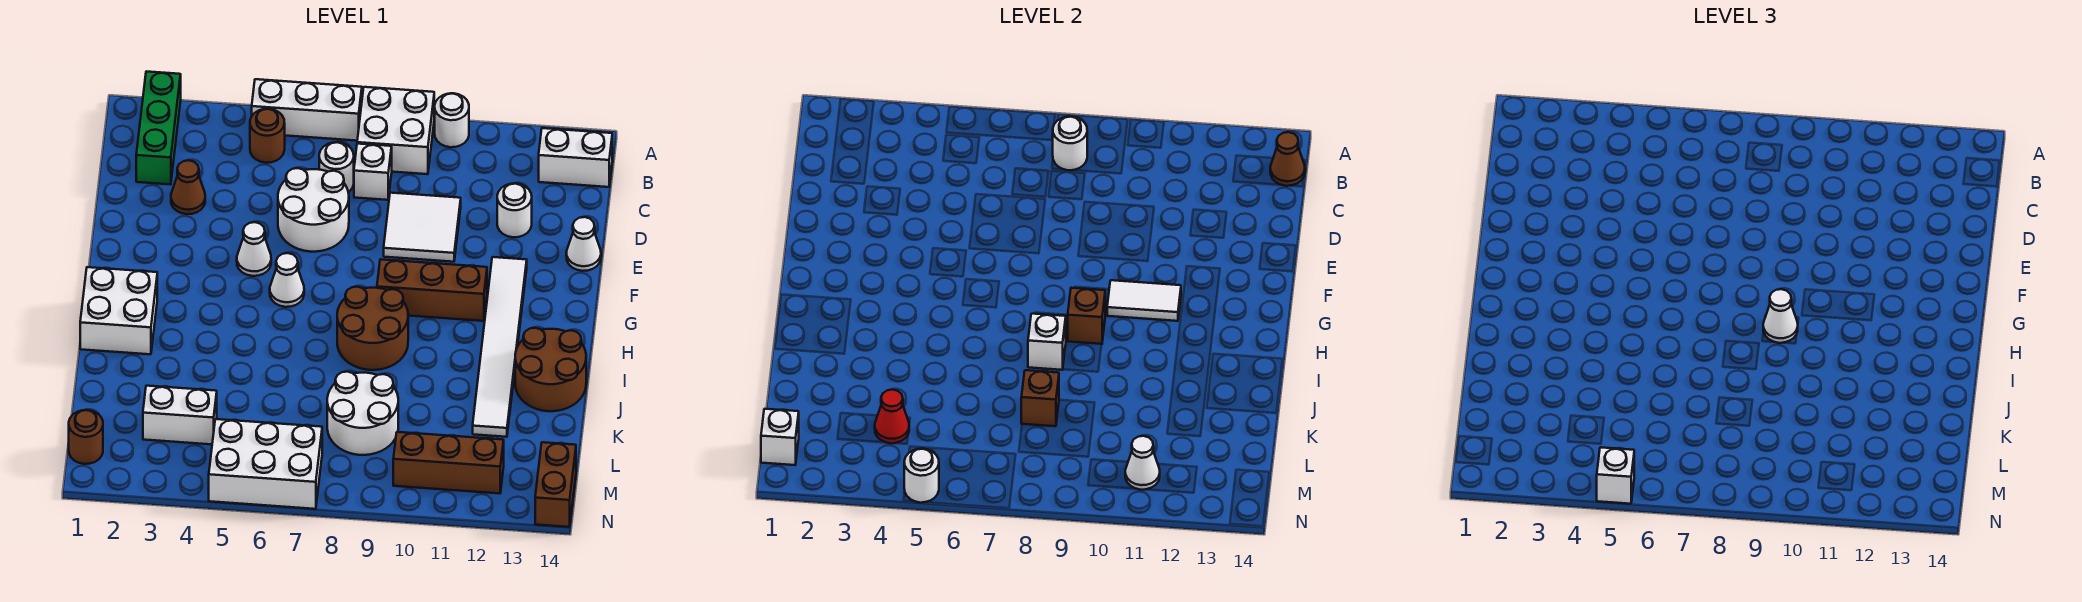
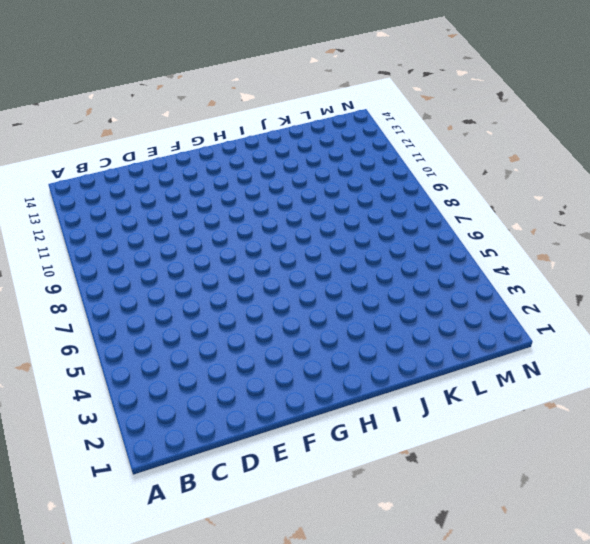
none -> green 1x3 brick [136,71,181,185]
none -> white 1x3 brick [252,79,362,141]
none -> white 2x2 brick [357,87,434,174]
none -> white 1x1 round brick [434,93,469,147]

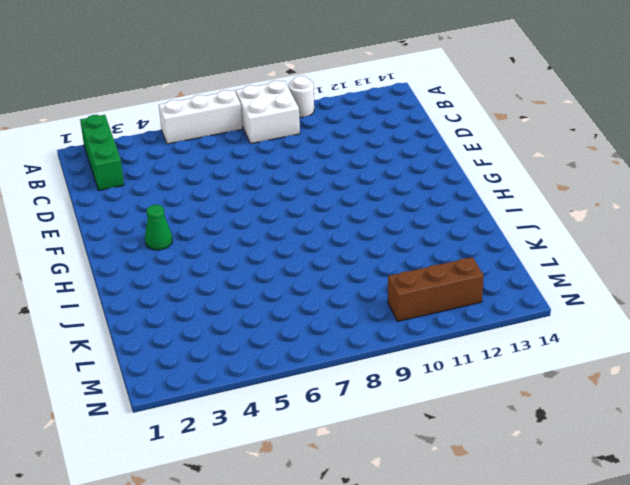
green 1x1 cone [145,205,172,250] -> none
none -> brown 1x1 round brick [250,109,285,163]
none -> white 1x2 brick [539,128,612,187]
none -> white 1x1 round brick [319,142,354,192]
none -> white 1x1 brick [354,144,392,200]

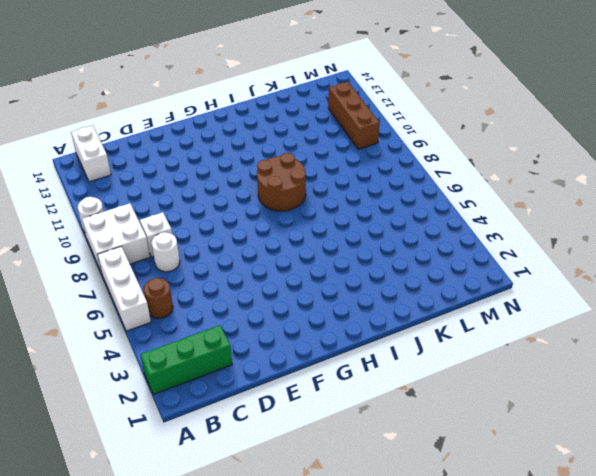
none -> brown 1x1 cone [171,160,205,214]
none -> white 2x2 round brick [278,168,349,252]
none -> white 2x2 tile [384,193,461,262]
none -> white 1x1 round brick [497,183,532,237]

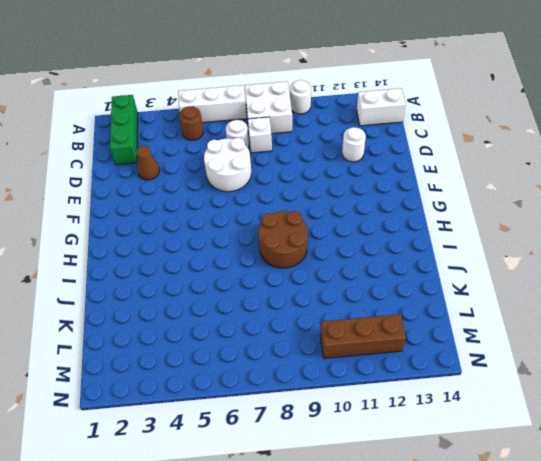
none -> white 2x2 tile [384,193,461,262]
none -> white 1x1 cone [566,217,601,271]
none -> white 1x1 cone [237,222,271,276]
none -> white 1x6 tile [473,257,527,437]

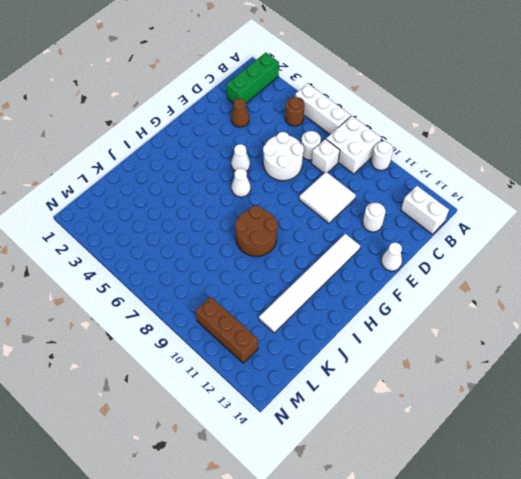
none -> brown 1x3 brick [377,259,487,321]
none -> white 2x2 brick [80,267,157,354]
none -> brown 2x2 round brick [515,328,586,411]
none -> white 2x2 round brick [327,372,398,455]

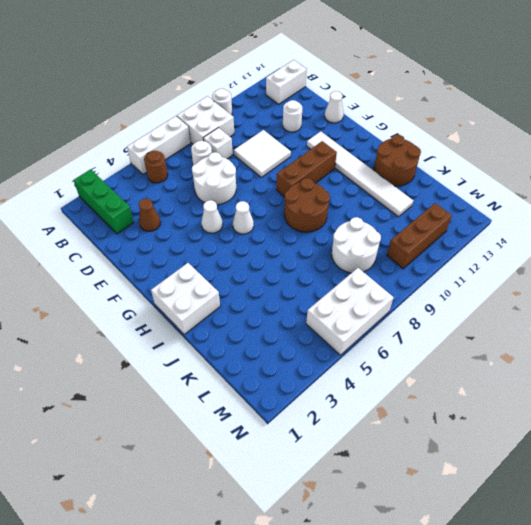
none -> white 1x2 brick [143,386,217,444]
none -> brown 1x1 round brick [69,410,103,464]
none -> brown 1x2 brick [535,442,576,527]
none -> white 1x1 round brick [1053,117,1087,170]

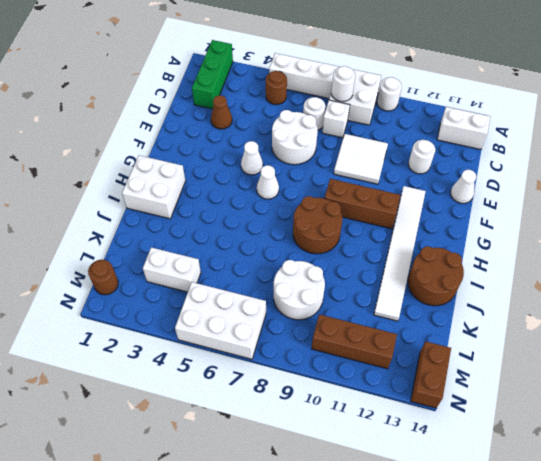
none -> brown 1x1 cone [1270,132,1305,186]
none -> white 1x2 tile [1107,280,1181,321]
none -> brown 1x1 brick [1068,288,1105,344]
none -> white 1x1 brick [1028,314,1066,370]

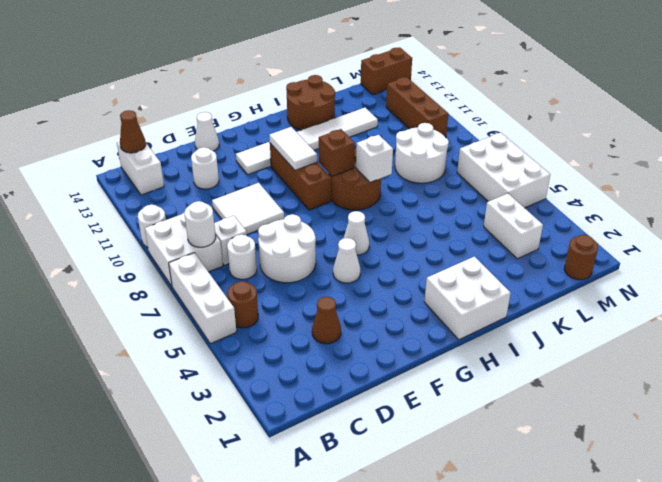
none -> green 1x3 brick [136,71,181,185]
none -> brown 1x1 brick [1021,370,1059,426]
none -> red 1x1 cone [875,390,909,443]
none -> white 1x1 brick [761,409,799,465]

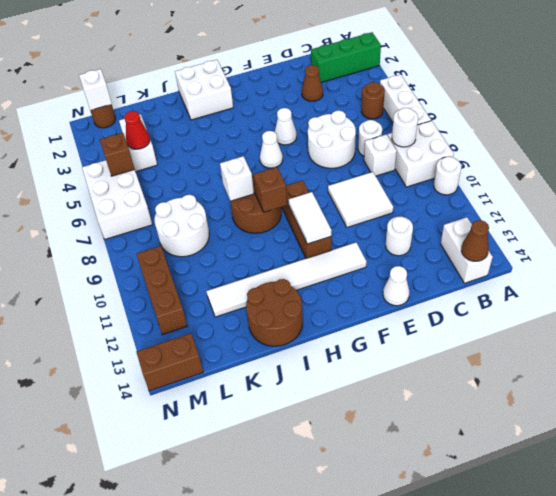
brown 1x1 brick [100,133,135,176] -> brown 1x1 brick moved to [1021,370,1059,426]
none -> white 1x1 cone [1125,436,1160,490]
none -> white 1x1 round brick [904,449,939,503]
none -> white 1x1 cone [1763,289,1798,343]
none -> white 1x1 brick [1597,447,1634,504]

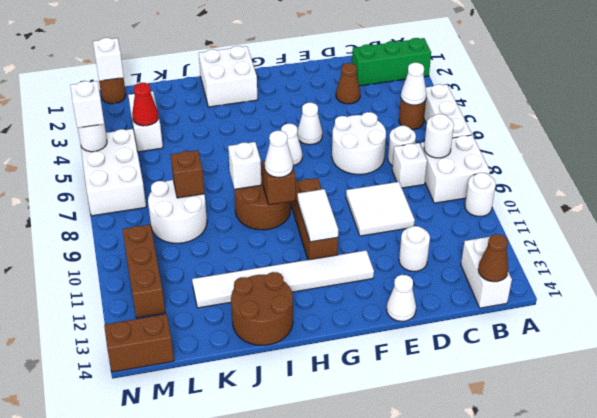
white 1x1 cone [401,63,427,105] -> white 1x1 cone moved to [1125,436,1160,490]

